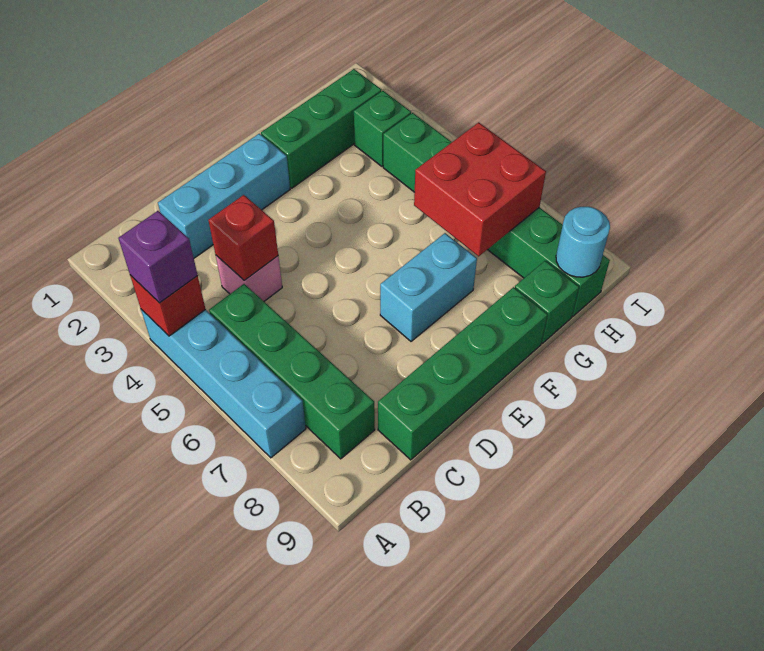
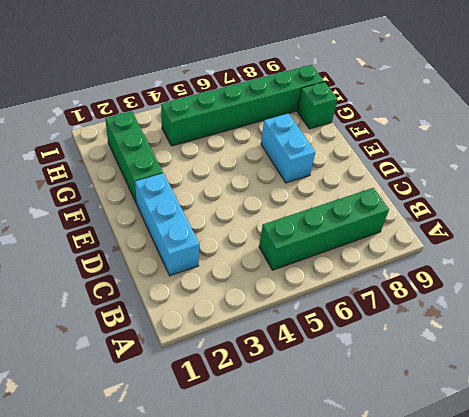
none -> cyan 1x4 brick [141,309,306,458]
none -> pink 1x1 brick [216,256,282,301]
none -> green 1x4 brick [378,287,548,460]

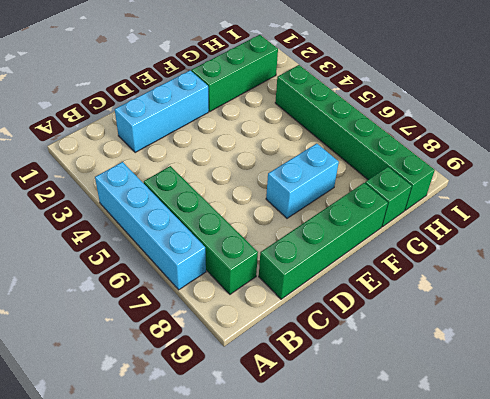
none -> pink 1x1 brick [216,256,282,301]
none -> green 1x1 brick [354,91,411,166]
none -> red 1x1 brick [130,275,205,336]

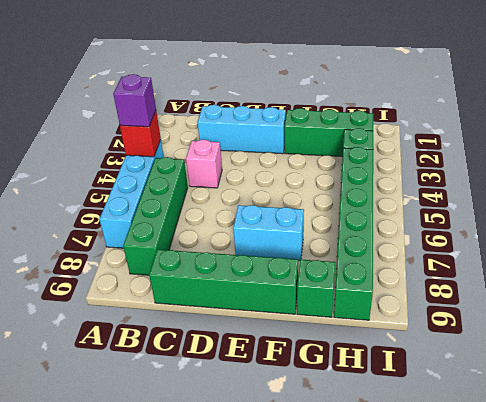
none -> red 1x1 brick [208,195,278,280]
none -> red 2x2 brick [414,122,546,256]
none -> cyan 1x1 round brick [556,207,610,277]

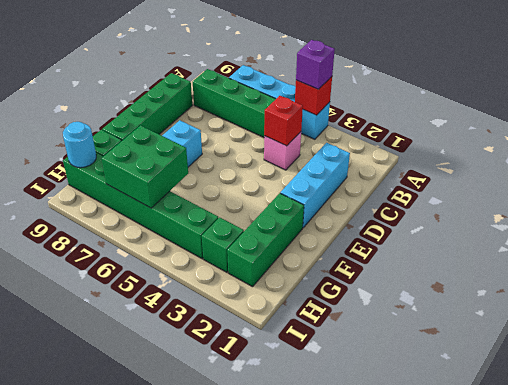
green 2x2 brick [102,125,188,208] -> red 2x2 brick [414,122,546,256]

